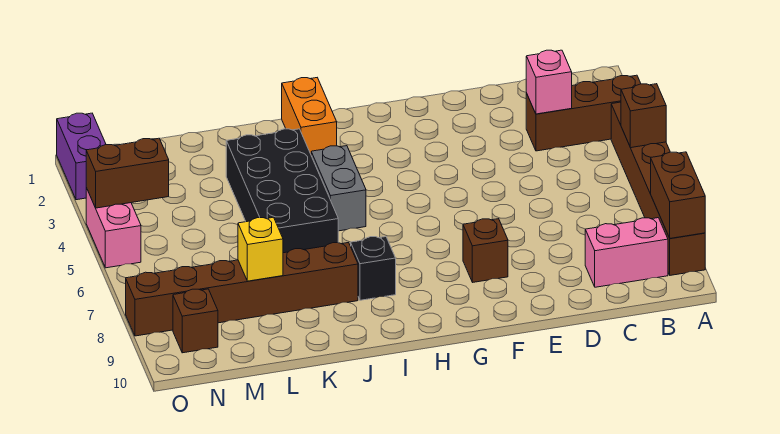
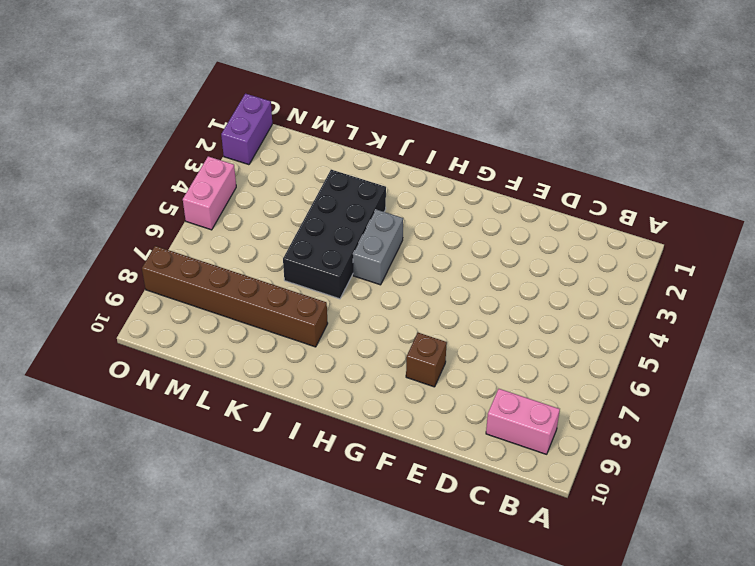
none -> brown 1x3 brick [526,75,641,151]
none -> brown 1x6 brick [611,102,705,275]
none -> orange 1x2 brick [282,78,337,154]

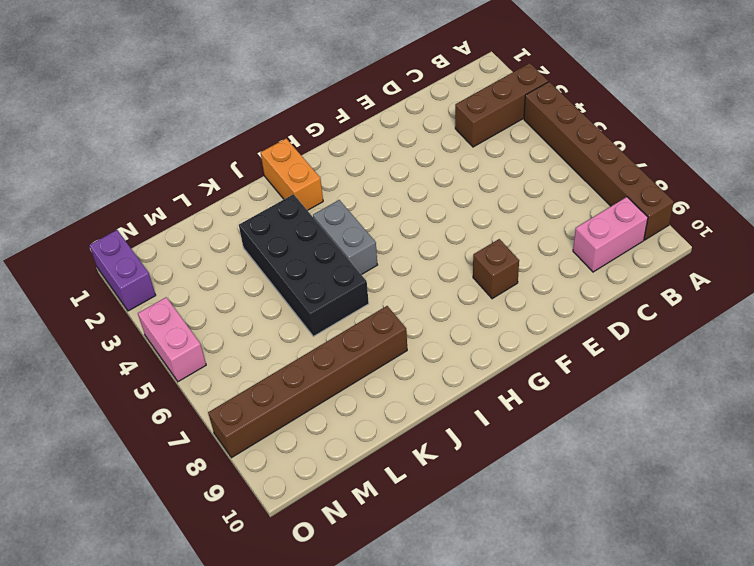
none -> black 1x1 brick [351,237,396,300]
none -> brown 1x1 brick [173,289,218,353]
none -> brown 1x1 brick [621,84,666,148]

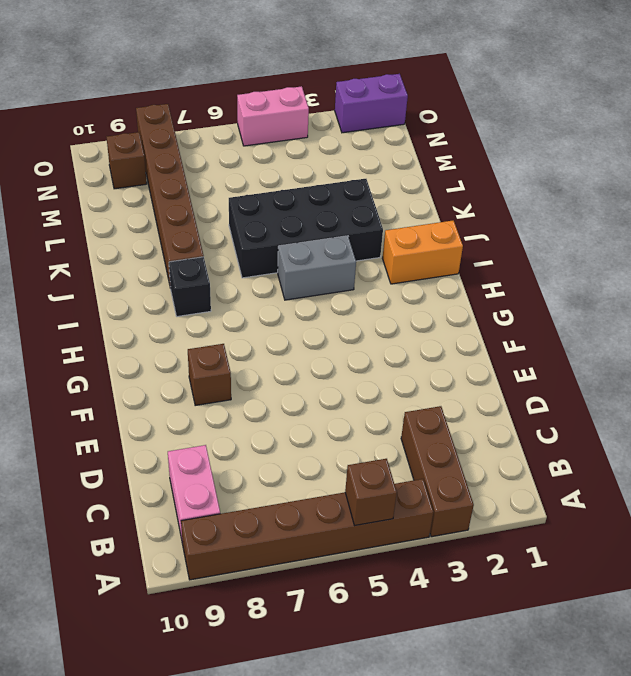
none -> brown 1x2 brick [651,152,705,238]
none -> pink 1x1 brick [526,50,572,114]
none -> yellow 1x1 brick [238,217,283,281]

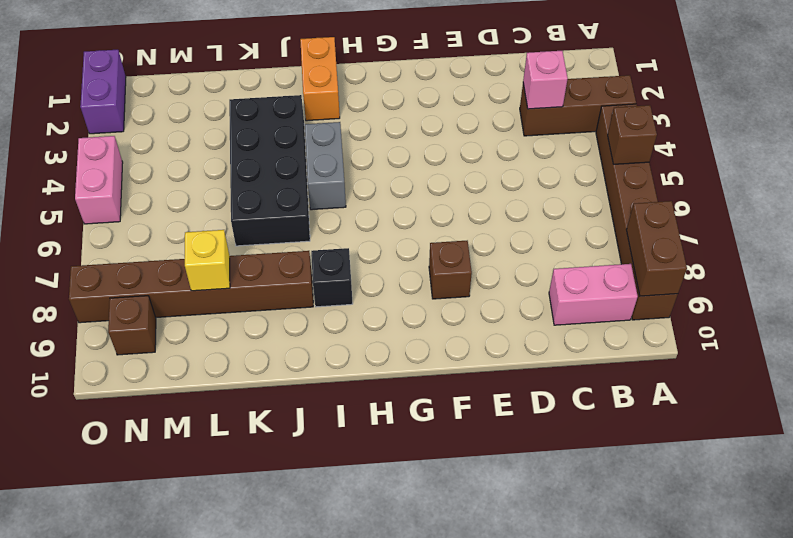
none -> brown 1x2 brick [86,138,169,208]

